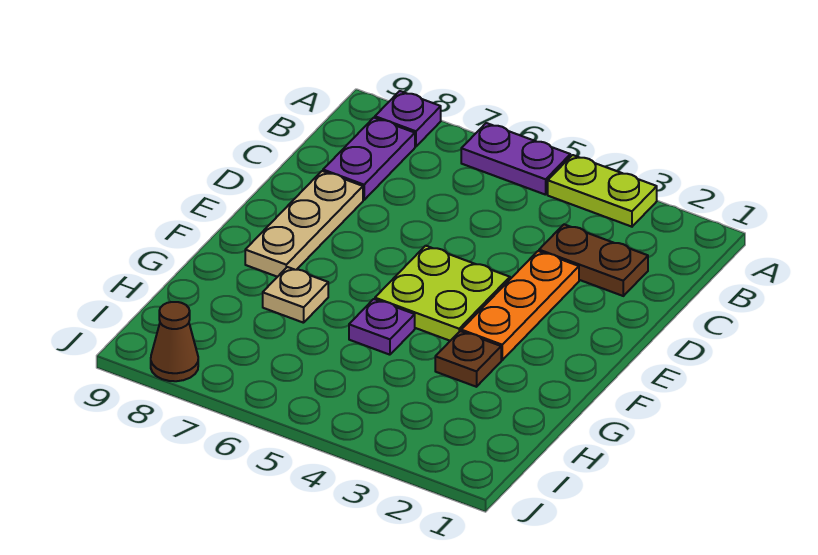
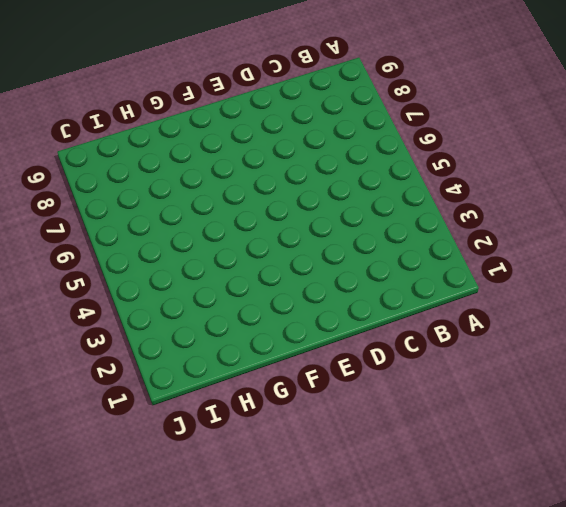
none -> lime 1x2 plate [548,155,657,227]
none -> purple 1x2 plate [461,123,570,195]
none -> purple 1x1 plate [375,91,441,147]

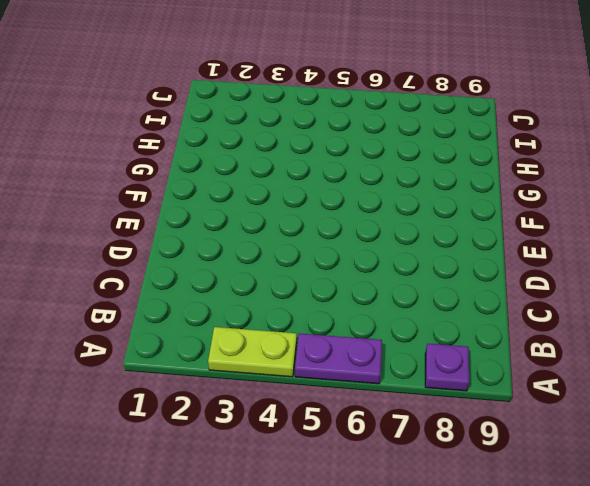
none -> purple 1x2 plate [323,118,415,200]
none -> brown 1x2 plate [539,224,648,296]
none -> orange 1x3 plate [461,251,579,360]

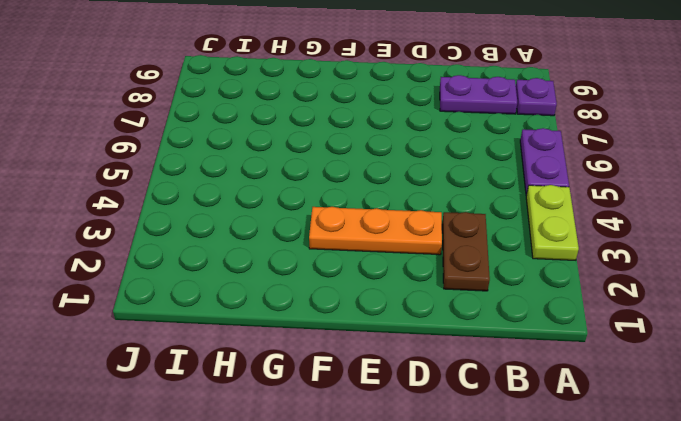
none -> tan 1x3 plate [245,171,363,277]
none -> lime 2x2 plate [375,246,510,341]
none -> brown 1x1 plate [435,331,501,387]

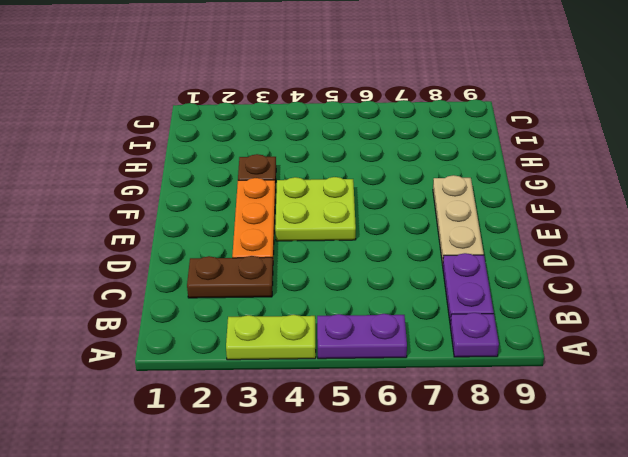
none -> purple 1x1 plate [349,299,415,355]
none -> tan 1x1 plate [263,267,328,323]
none -> brown 1x1 cone [151,302,198,381]

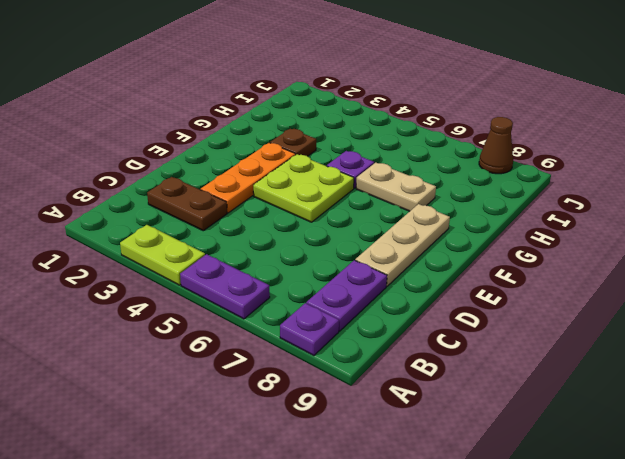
tan 1x2 plate [356,163,436,211] -> tan 1x1 plate [263,267,328,323]

